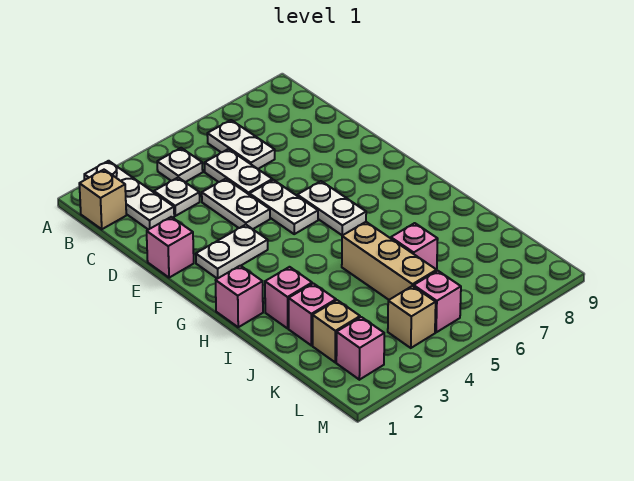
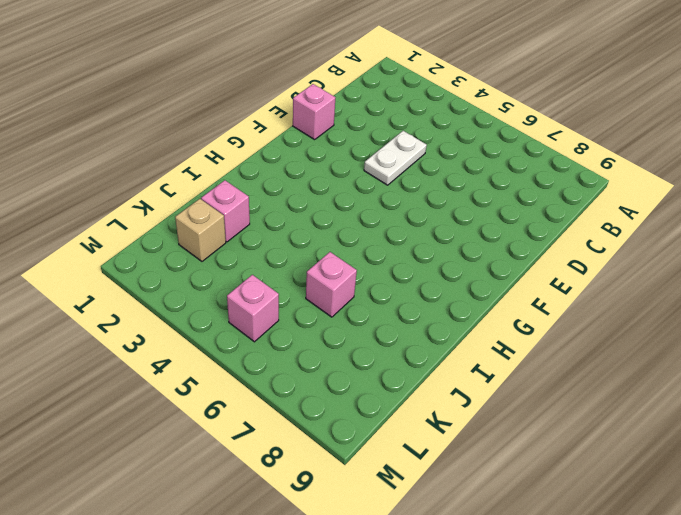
none -> white 1x3 plate [84,161,174,230]
none -> tan 1x1 brick [79,170,126,229]
none -> white 1x1 plate [157,148,203,182]

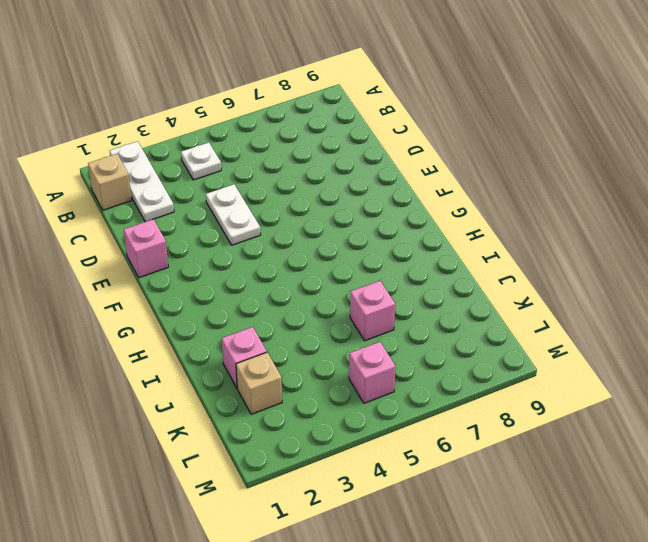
none -> white 1x2 plate [207,120,275,169]
none -> white 1x1 plate [154,178,200,216]
none -> white 1x2 plate [205,149,272,195]

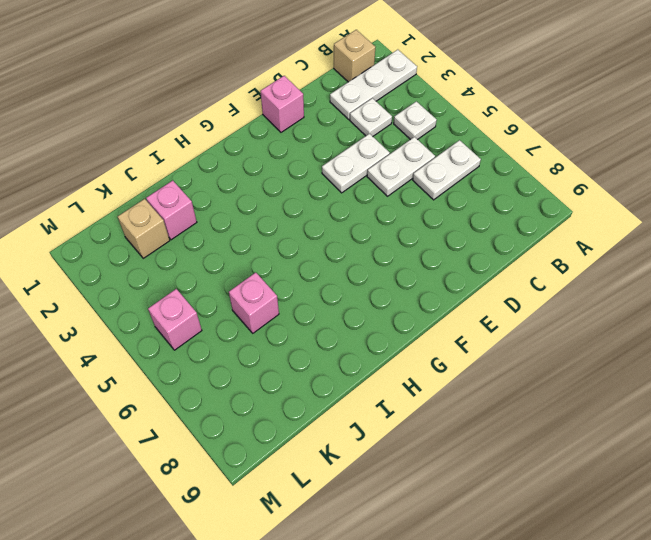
none -> white 1x2 plate [250,180,318,234]
none -> white 1x2 plate [196,225,268,279]
none -> white 1x2 plate [297,181,366,235]

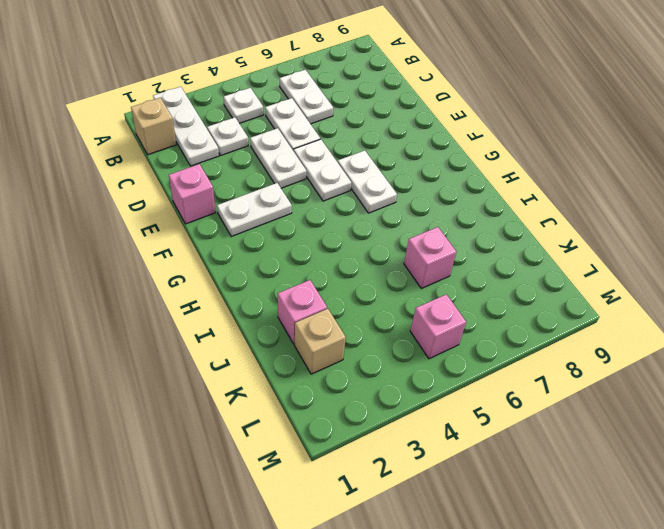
none -> pink 1x1 brick [216,266,263,327]
none -> pink 1x1 brick [265,267,312,328]
none -> tan 1x3 brick [342,222,437,300]

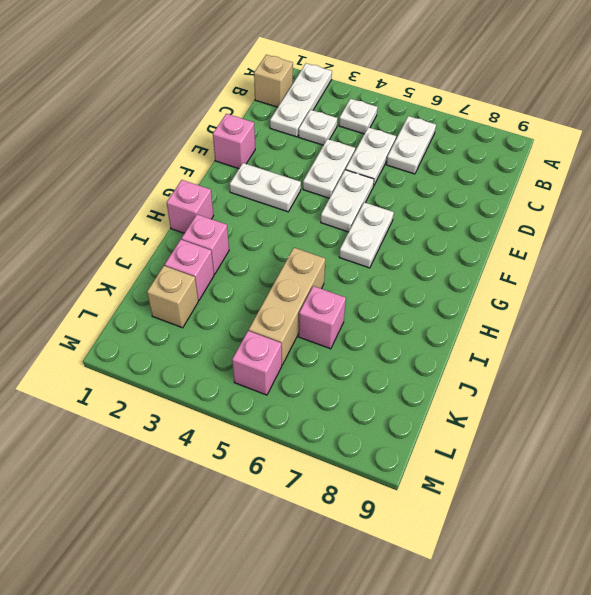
none -> pink 1x1 brick [336,317,384,380]
none -> tan 1x1 brick [388,286,436,348]

